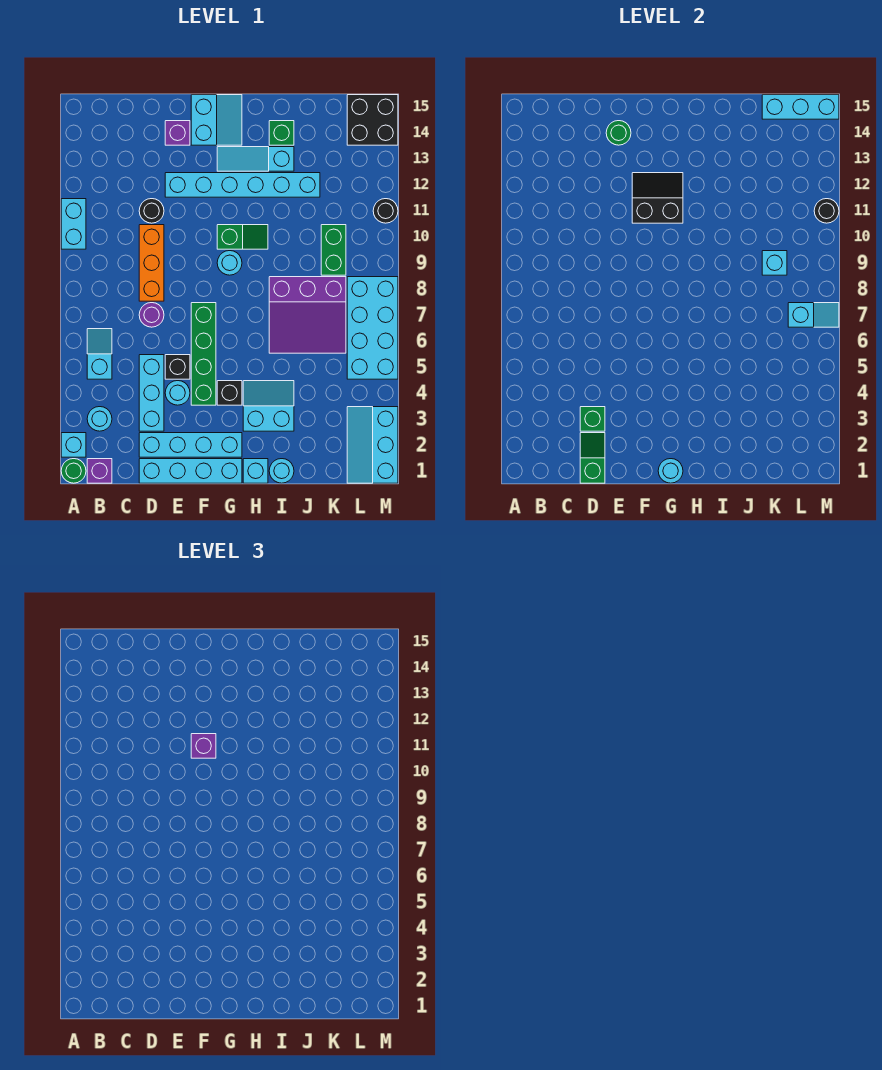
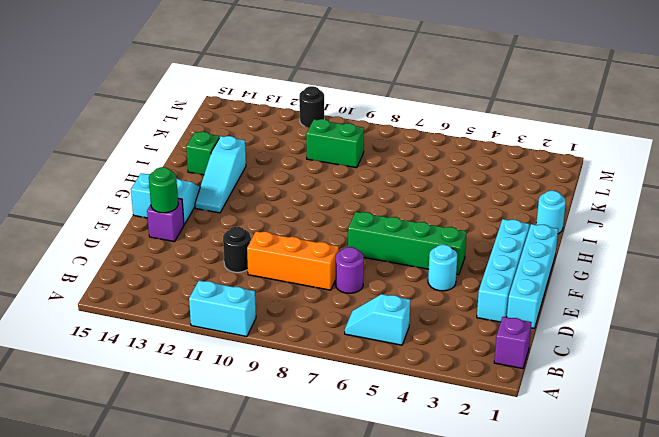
none -> green 1x1 round brick [61,459,86,483]
none -> cyan 1x1 brick [61,433,86,457]
none -> cyan 1x1 round brick [87,407,112,431]
none -> cyan 1x3 brick [139,355,164,431]

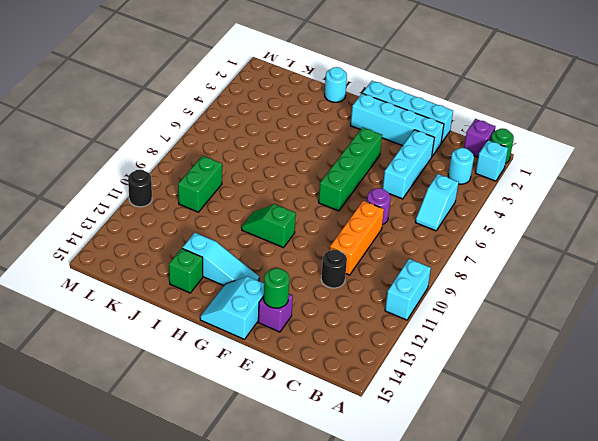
none -> cyan 1x1 round brick [165,381,190,405]
none -> black 1x1 brick [165,355,190,379]
none -> cyan 1x6 brick [165,173,320,197]
none -> black 1x1 brick [217,381,242,405]

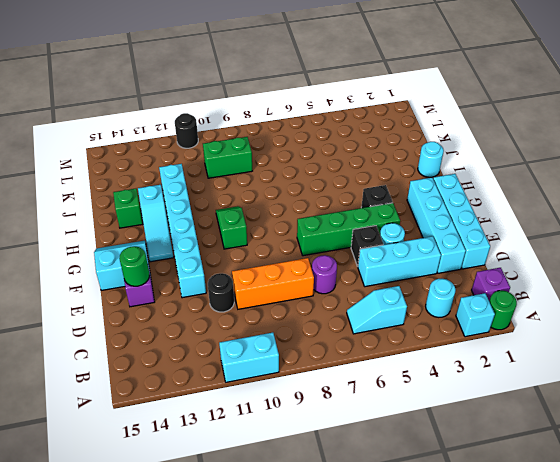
none -> cyan 1x1 round brick [217,251,242,275]
none -> cyan 1x1 brick [243,459,268,483]
none -> cyan 2x2 slope [243,381,294,431]
none -> purple 3x3 slope [269,277,346,353]

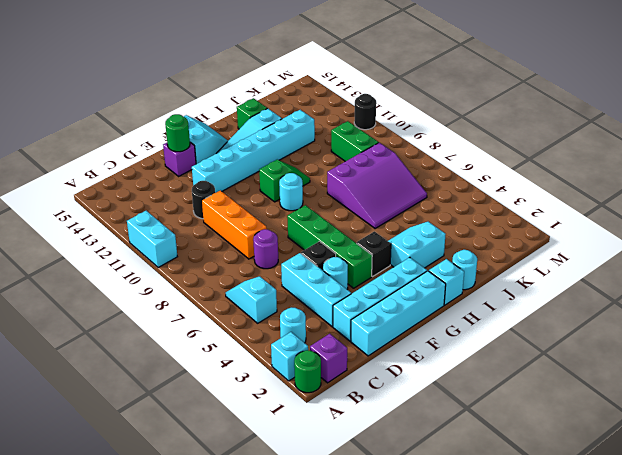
none -> cyan 2x3 slope [347,407,398,483]
none -> cyan 2x4 brick [347,277,398,379]
none -> black 2x2 brick [347,95,398,145]
none -> green 1x2 slope [580,433,605,483]

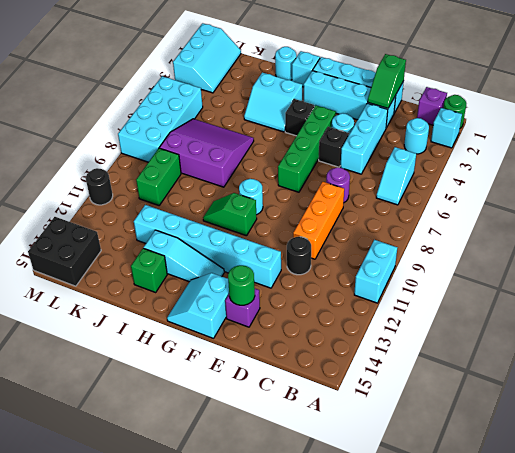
none -> green 1x1 brick [580,407,605,431]
none -> black 2x2 slope [632,173,683,223]
none -> cyan 1x1 round brick [658,459,683,483]
none -> cyan 1x1 brick [762,251,787,275]

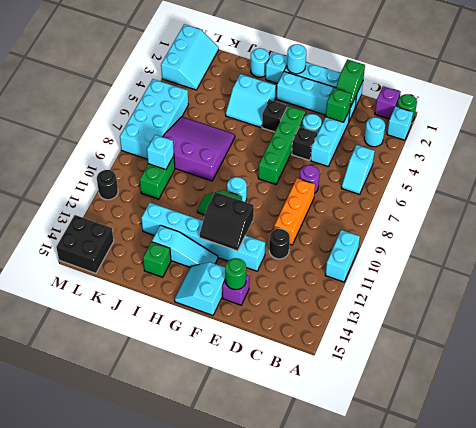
none -> cyan 1x3 brick [762,95,839,119]
none -> cyan 1x2 slope [788,303,839,327]
none -> black 1x1 round brick [814,199,839,223]
none -> purple 1x1 brick [191,734,216,758]

